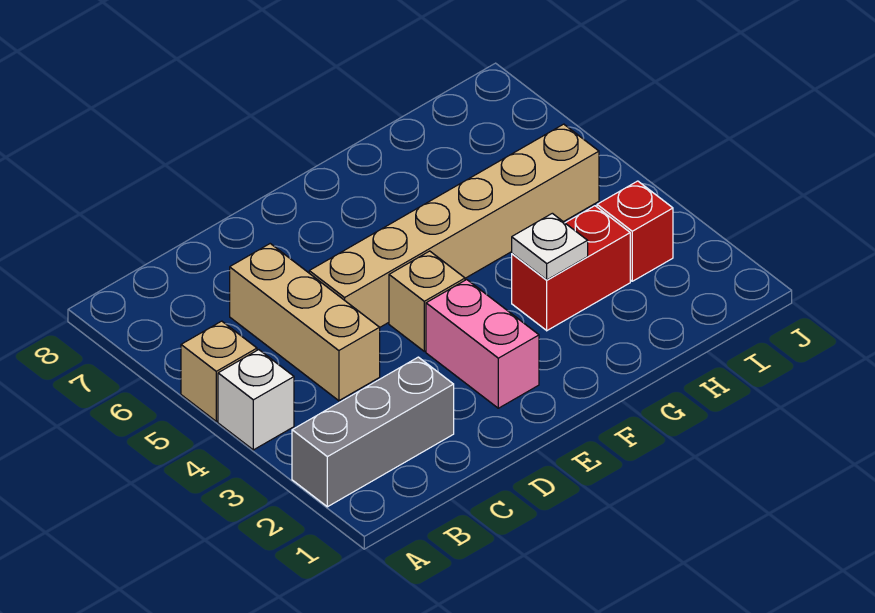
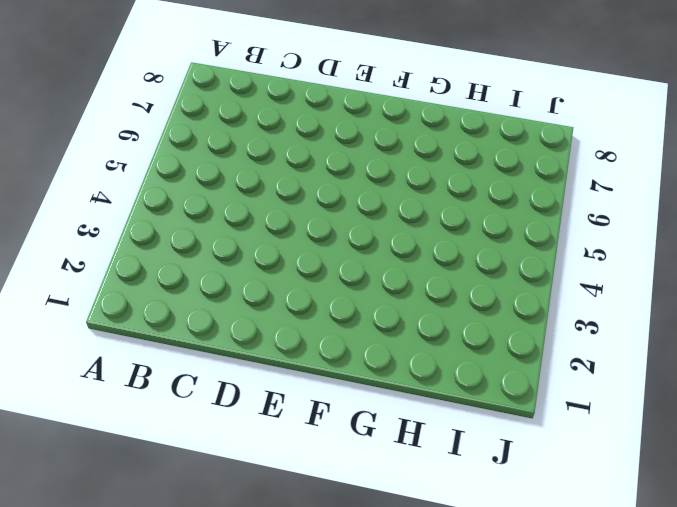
none -> grey 1x3 brick [292,357,454,507]
none -> white 1x1 brick [218,350,294,450]

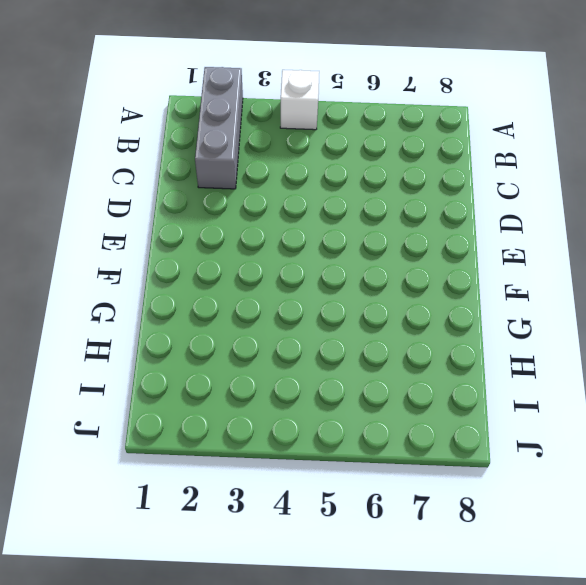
none -> tan 1x1 brick [181,321,257,421]
none -> tan 1x3 brick [230,244,380,401]

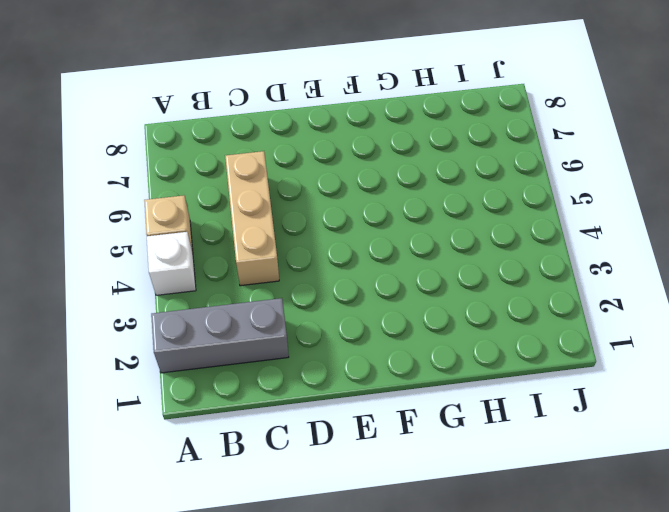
none -> tan 1x6 brick [309,124,599,327]
none -> pink 1x2 brick [426,280,539,408]

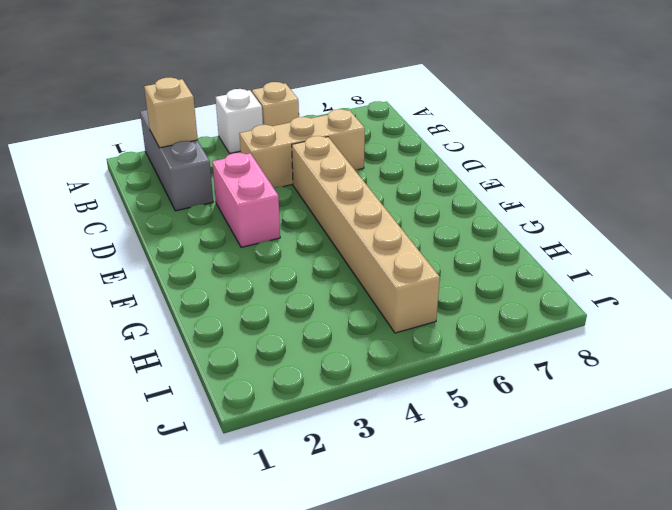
tan 1x1 brick [144,77,198,148] -> tan 1x1 brick moved to [389,251,465,351]
pink 1x2 brick [212,153,280,247] -> pink 1x2 brick turned to [426,280,539,408]
none -> red 1x2 brick [512,206,630,331]
none -> red 1x1 brick [597,181,673,281]

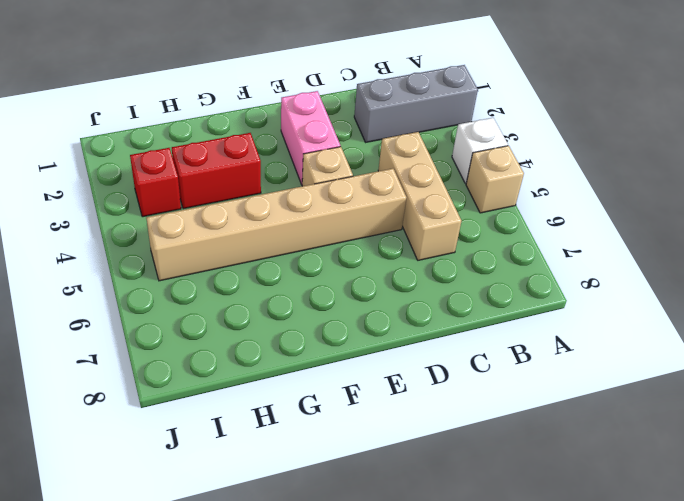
none -> white 1x1 plate [512,213,588,280]

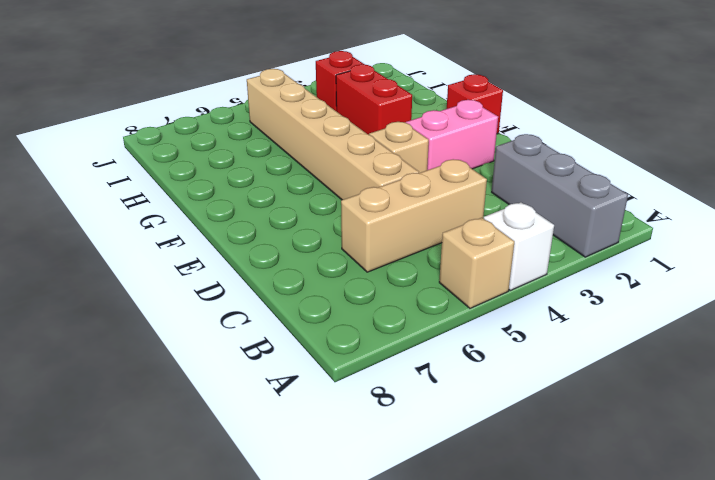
red 1x1 brick [447,74,503,134] -> none
none -> white 1x1 plate [512,213,588,280]

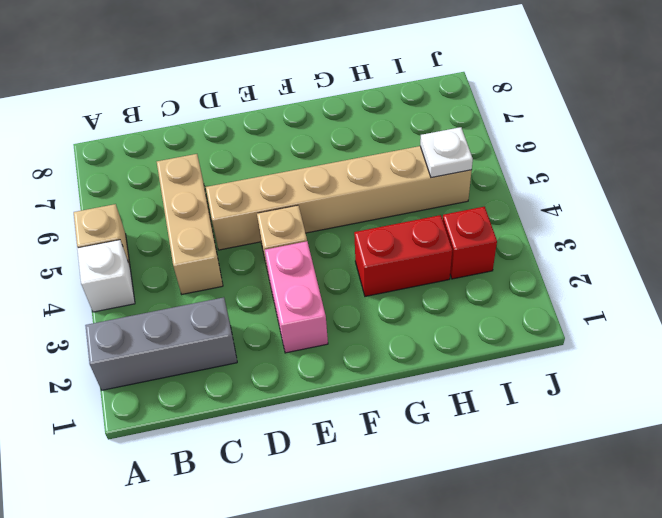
white 1x1 plate [420,127,473,178] -> white 1x1 plate moved to [512,213,588,280]

